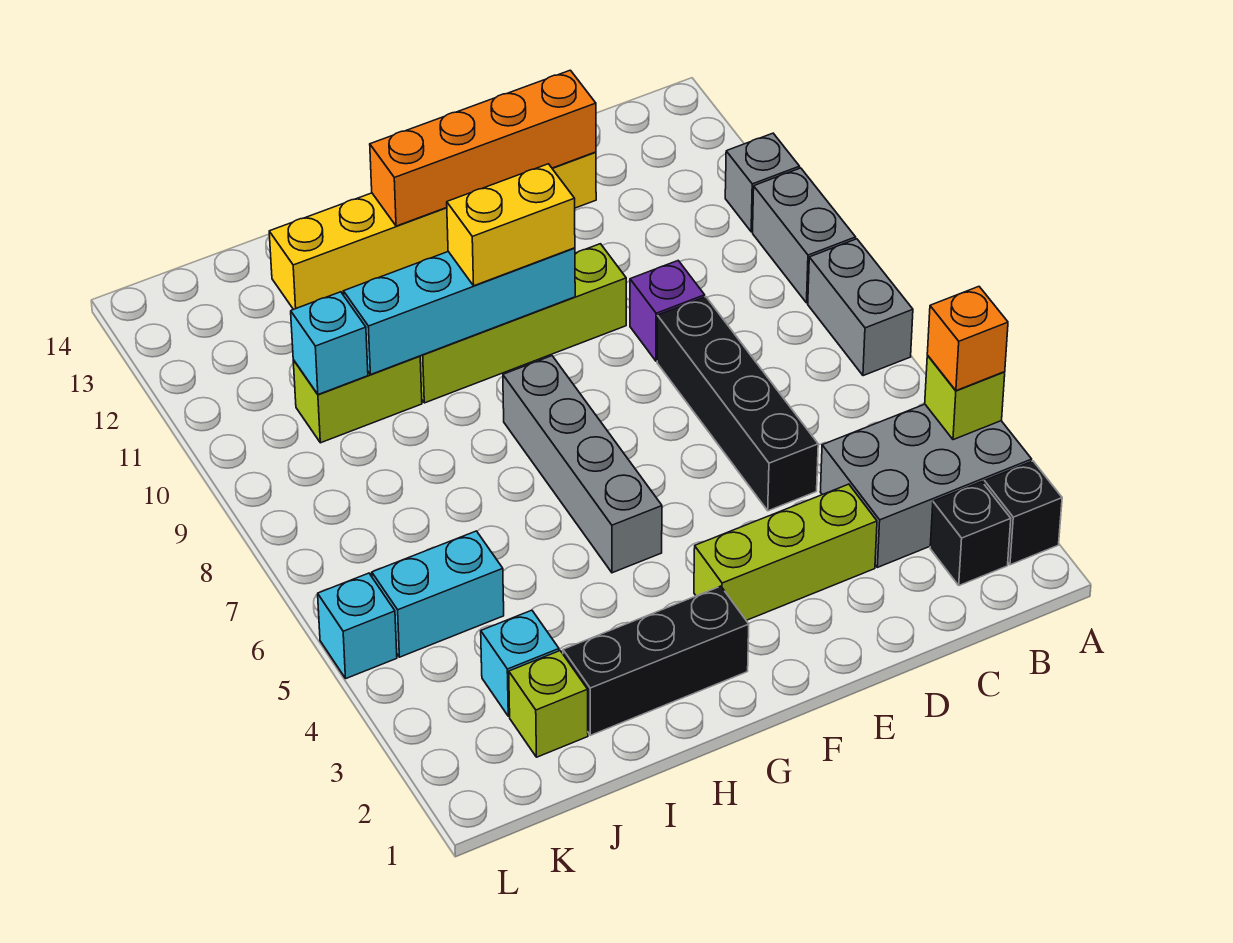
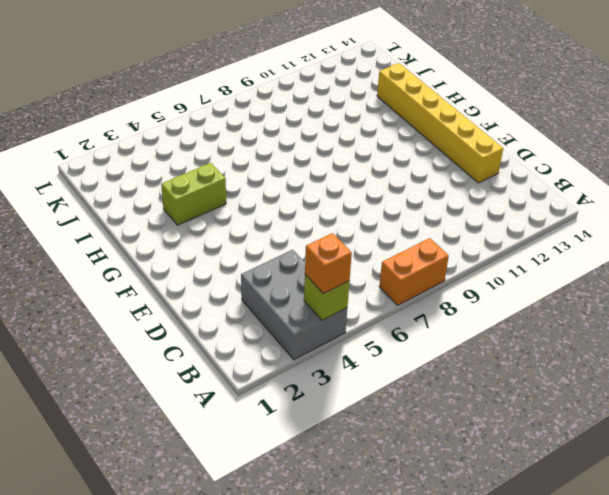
orange 1x2 brick [379,238,449,305] -> grey 1x2 brick [808,239,913,376]
lime 1x2 brick [161,163,226,225] -> lime 1x2 brick turned to [293,356,422,443]
none -> black 1x1 brick [984,461,1062,565]
none -> grey 1x2 brick [753,168,856,303]
none -> grey 1x1 brick [725,133,800,232]

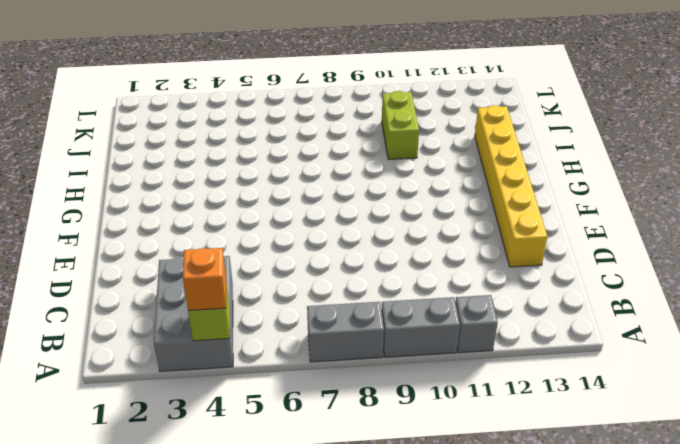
none -> black 1x1 brick [984,461,1062,565]
none -> black 1x1 brick [930,482,1011,585]
none -> lime 1x3 brick [694,484,877,620]

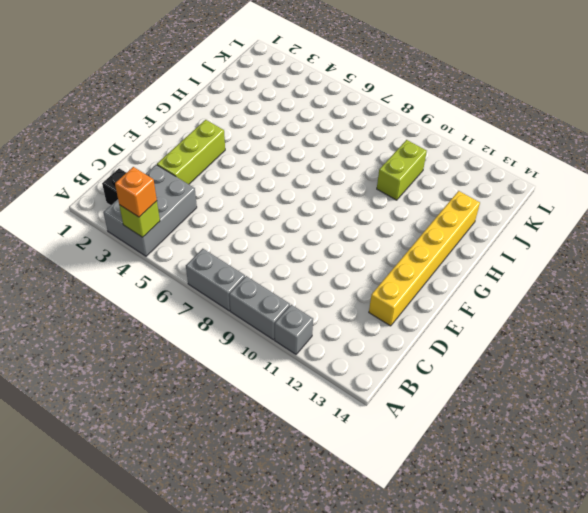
none -> black 1x1 brick [984,461,1062,565]
none -> black 1x4 brick [657,297,818,511]
none -> purple 1x1 brick [630,261,705,361]

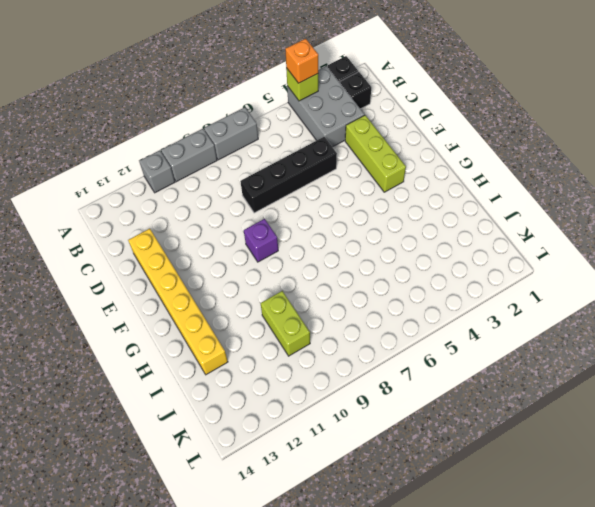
purple 1x1 brick [244,219,278,262] -> purple 1x1 brick moved to [630,261,705,361]
none -> lime 1x4 brick [420,244,626,403]
none -> black 1x3 brick [563,586,749,735]
none -> grey 1x4 brick [503,356,662,573]

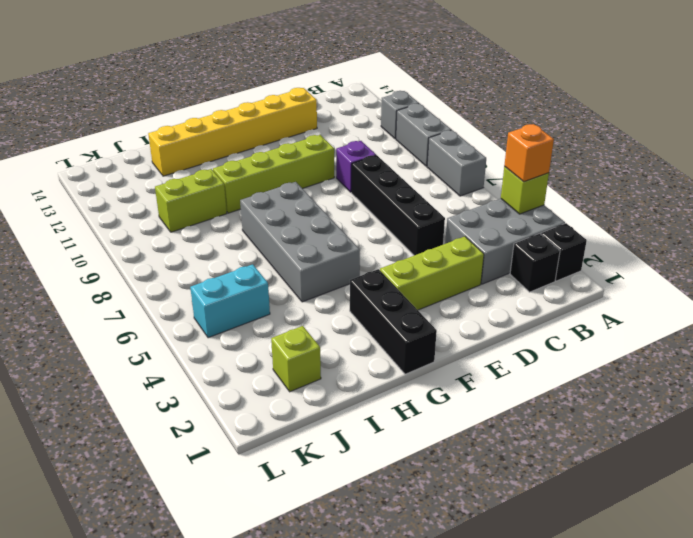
black 1x3 brick [350,269,437,374] -> black 1x3 brick turned to [563,586,749,735]
grey 2x4 brick [240,182,360,302] -> grey 1x4 brick [503,356,662,573]
none -> cyan 1x1 brick [481,610,559,716]
none -> cyan 1x1 brick [318,573,397,678]
none -> orange 1x4 brick [370,70,596,226]

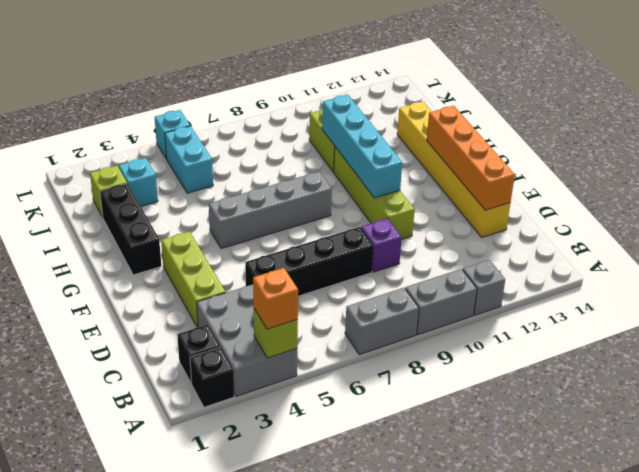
none -> cyan 1x1 brick [291,292,368,395]
none -> yellow 1x2 brick [447,164,575,286]

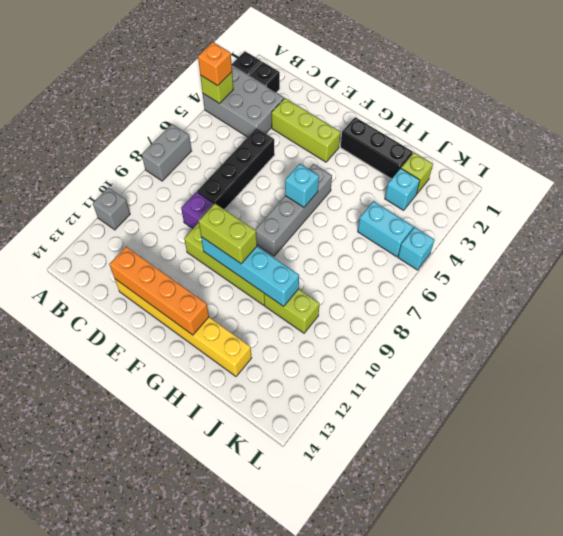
lime 1x2 brick [199,204,257,264] -> yellow 1x2 brick [447,164,575,286]
cyan 1x1 brick [285,164,319,207] -> cyan 1x1 brick moved to [291,292,368,395]
none -> grey 1x2 brick [753,168,856,303]

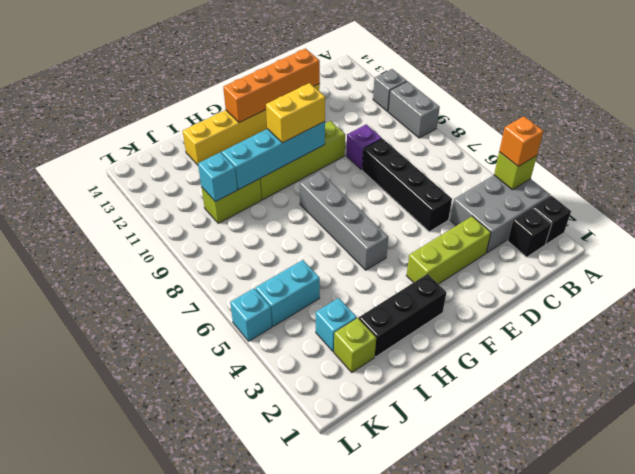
none -> grey 1x2 brick [808,239,913,376]

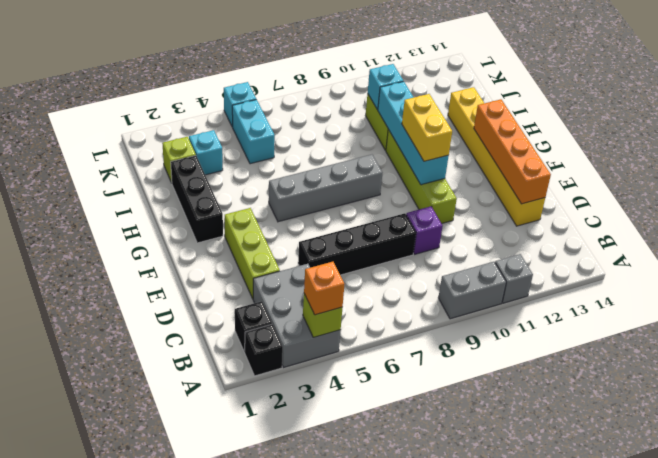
none -> grey 1x2 brick [808,239,913,376]

